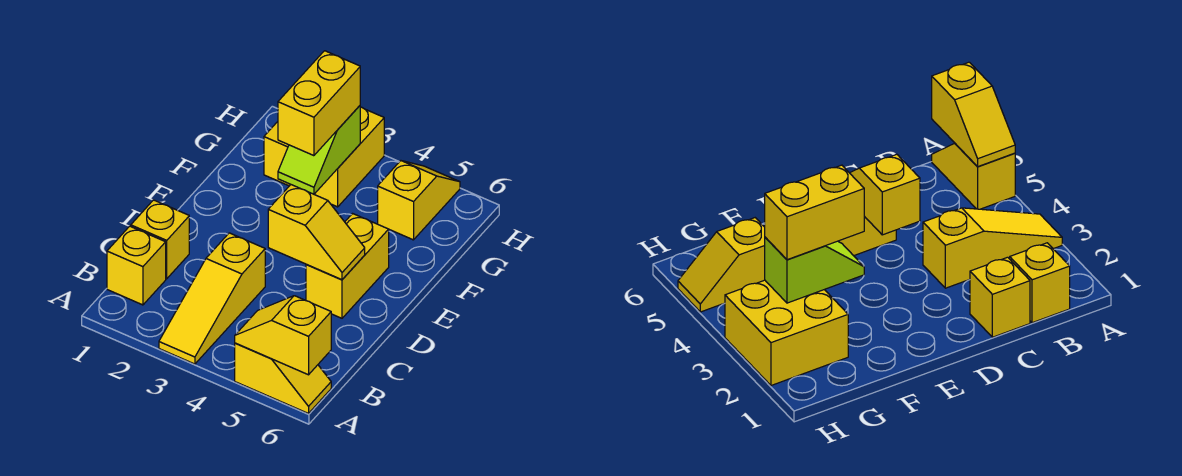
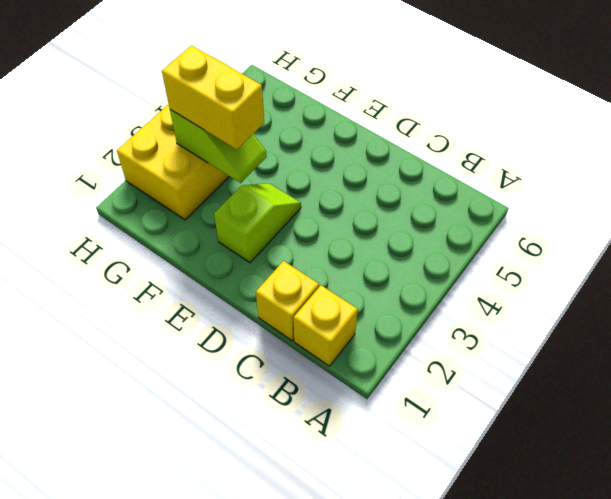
lime 1x2 slope [214,184,301,263] -> none
none -> yellow 1x3 slope [159,233,265,364]
none -> yellow 1x2 slope [235,343,331,414]

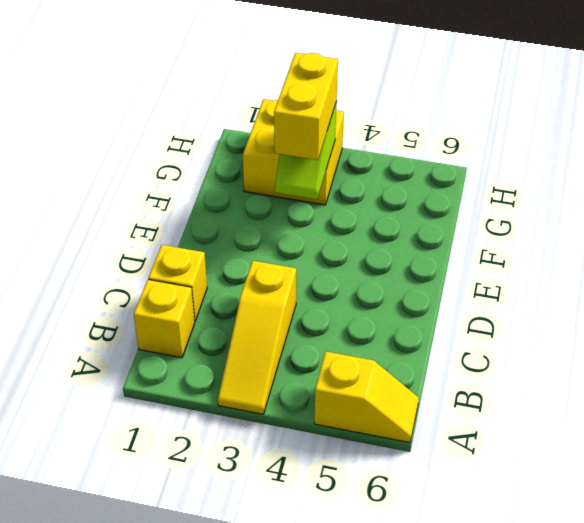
none -> yellow 1x2 brick [306,214,389,318]
none -> yellow 1x2 slope [378,161,460,240]

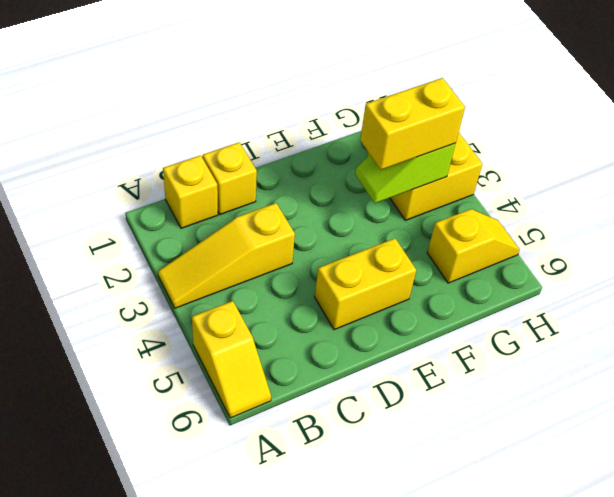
none -> yellow 1x2 slope [235,296,331,375]
none -> yellow 1x2 slope [268,185,365,280]

